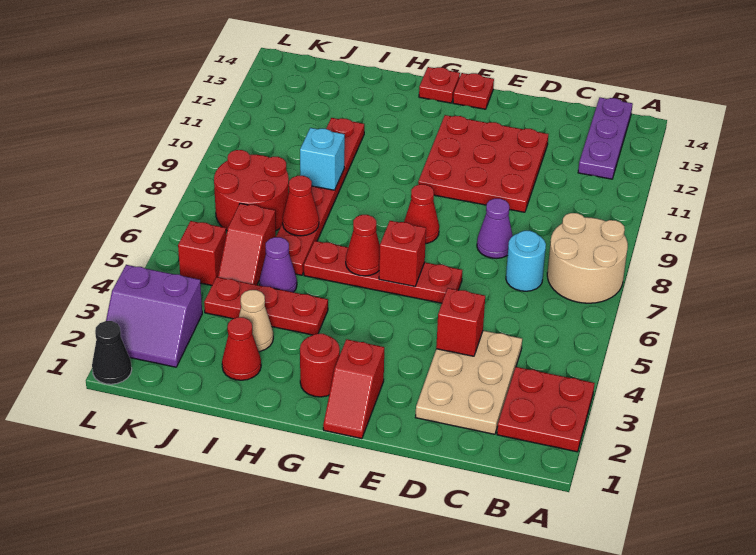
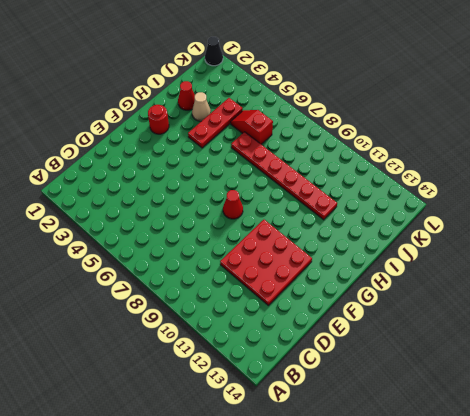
none -> red 2x2 plate [497,367,595,452]
none -> tan 2x2 round brick [547,213,628,303]
none -> purple 1x3 plate [578,98,633,179]

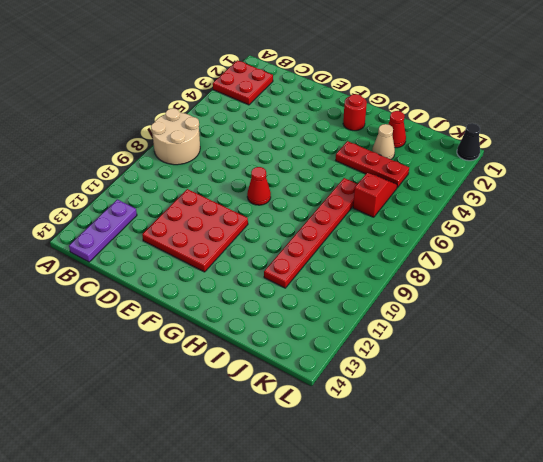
none -> tan 2x3 plate [416,331,522,434]
none -> cyan 1x1 round brick [506,231,546,291]
none -> purple 1x1 cone [477,199,513,258]

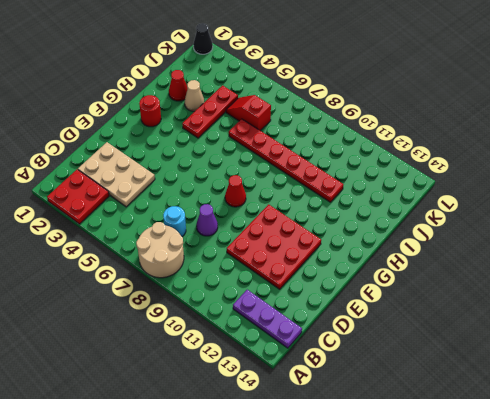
none -> red 1x4 plate [304,241,462,303]
none -> red 1x2 slope [323,339,384,439]
none -> red 1x1 plate [453,73,494,109]

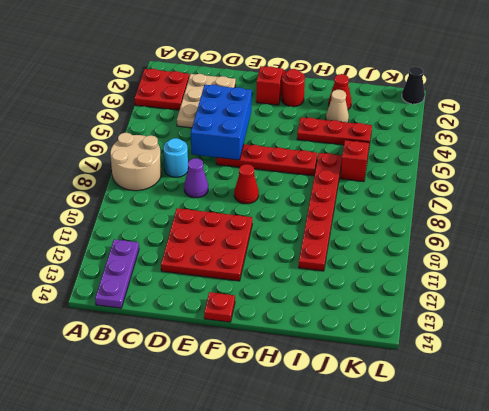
blue 2x3 brick [191,85,252,160] -> red 1x1 brick [436,288,485,356]
none -> red 1x1 plate [419,67,460,103]
none -> purple 1x1 cone [259,237,297,292]
none -> red 2x2 round brick [214,150,289,231]

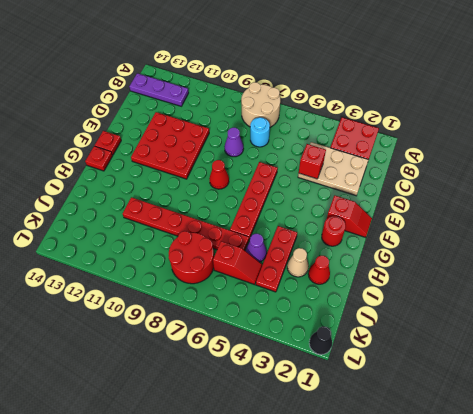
none -> purple 2x2 slope [106,265,202,367]
none -> red 1x1 brick [178,221,226,285]
none -> red 1x1 brick [379,221,426,286]

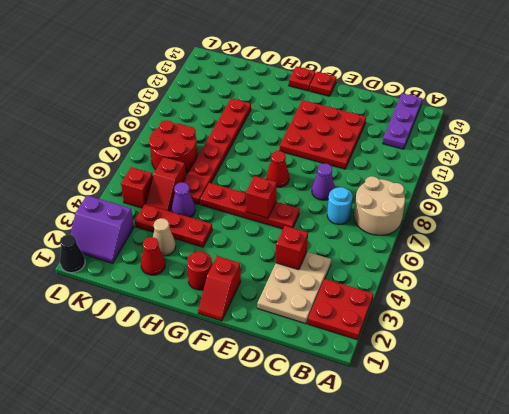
none -> red 1x1 cone [346,215,380,276]
none -> red 1x1 cone [283,176,319,236]
none -> cyan 1x1 brick [300,128,345,190]

